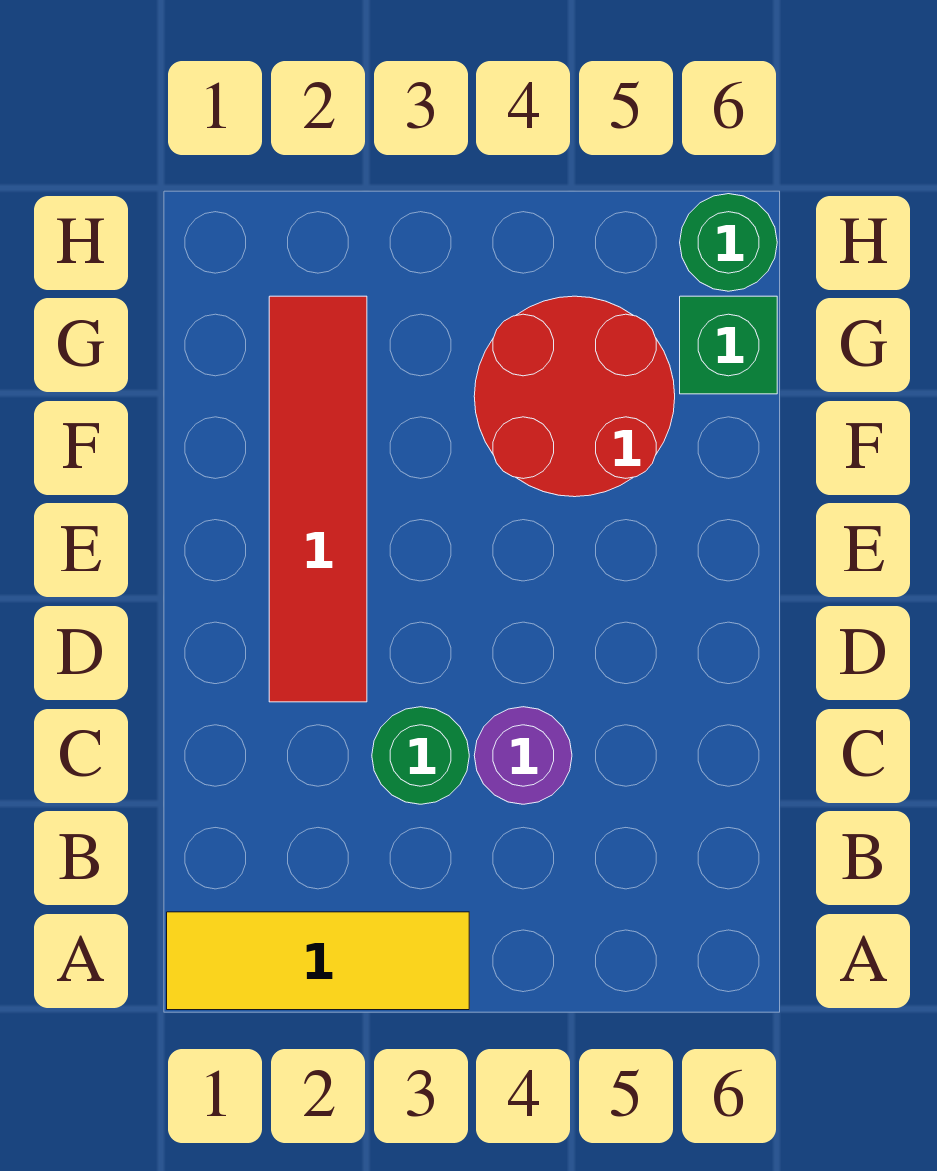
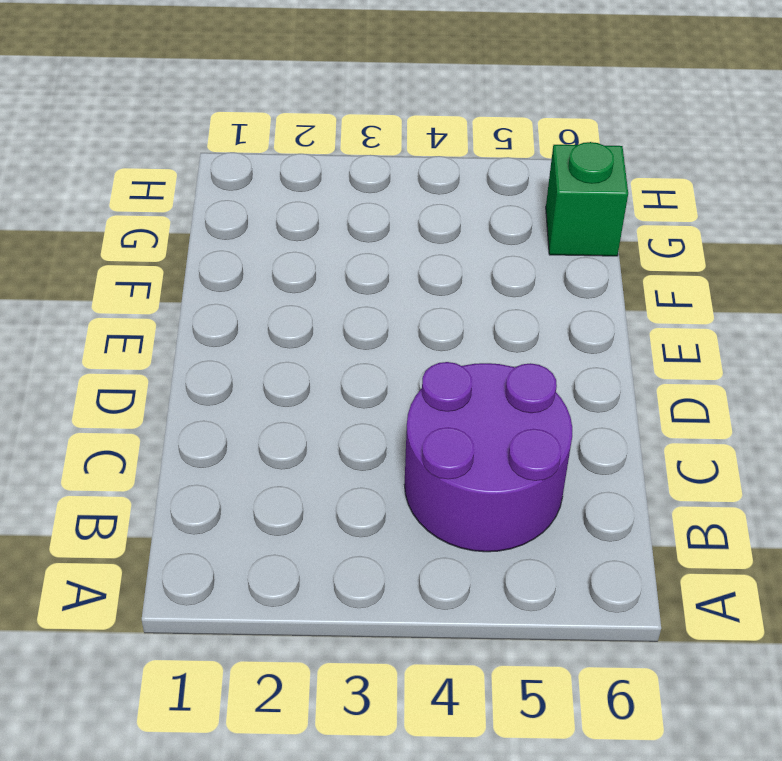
purple 2x2 round brick [405,362,572,552] -> purple 1x1 round brick [474,707,572,804]
none -> yellow 1x3 tile [167,912,469,1010]
none -> green 1x1 round brick [372,707,469,804]

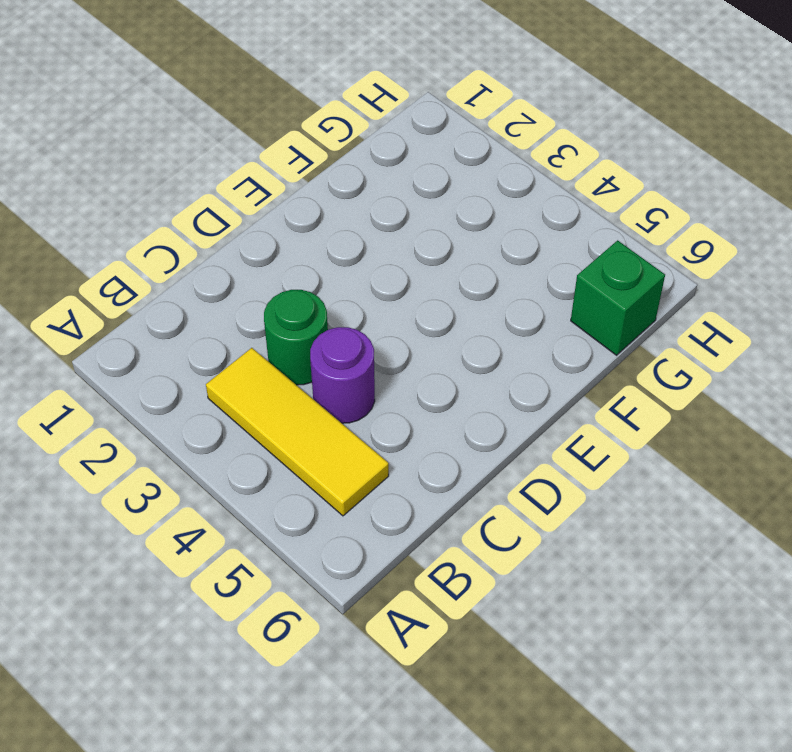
yellow 1x3 tile [206,348,389,516] -> yellow 1x3 tile moved to [167,912,469,1010]
none -> red 1x4 tile [269,296,367,702]
none -> red 2x2 round brick [474,296,675,497]

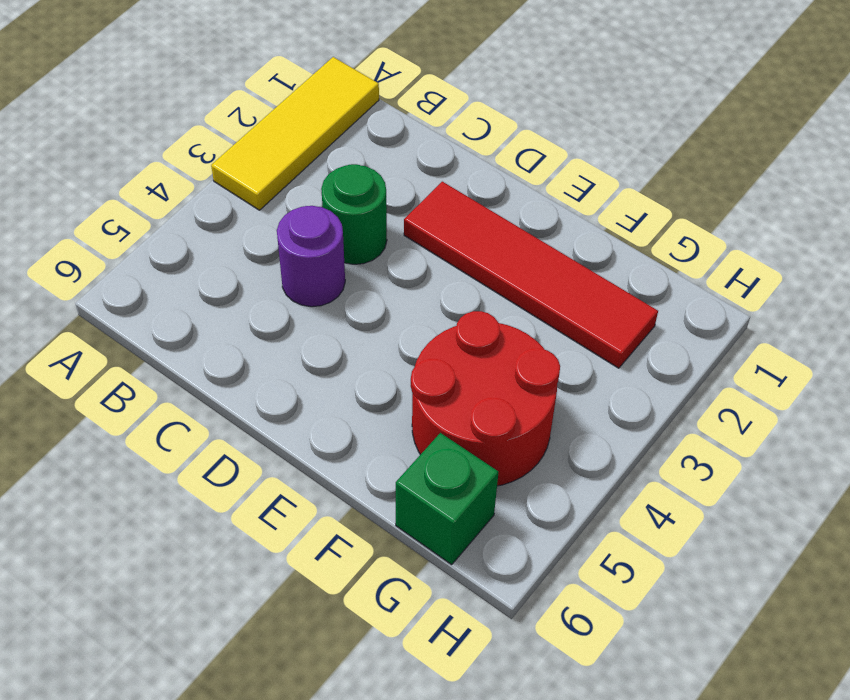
none -> green 1x1 round brick [680,194,777,291]

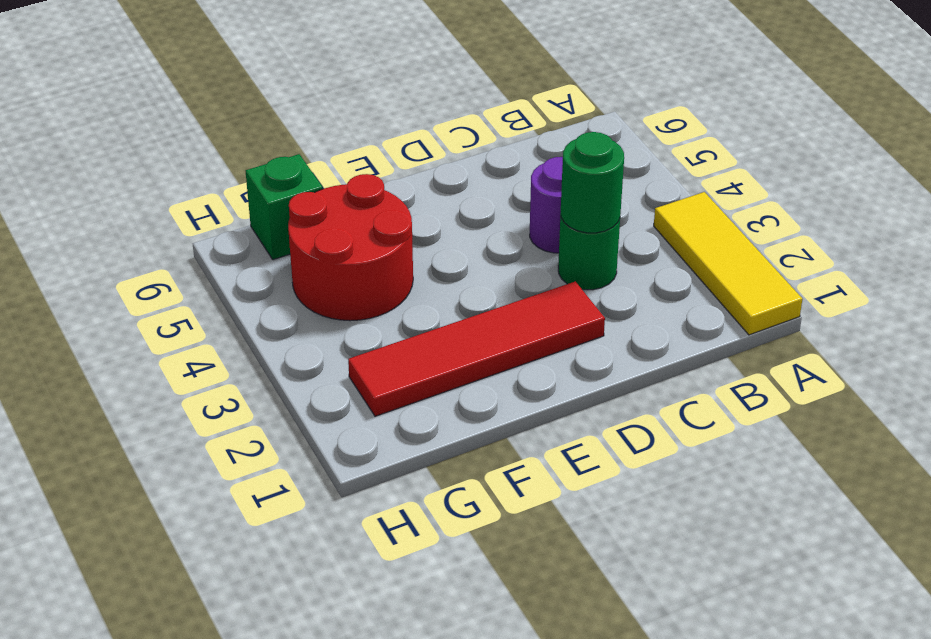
green 1x1 round brick [561,132,624,233] -> green 1x1 round brick moved to [680,194,777,291]

